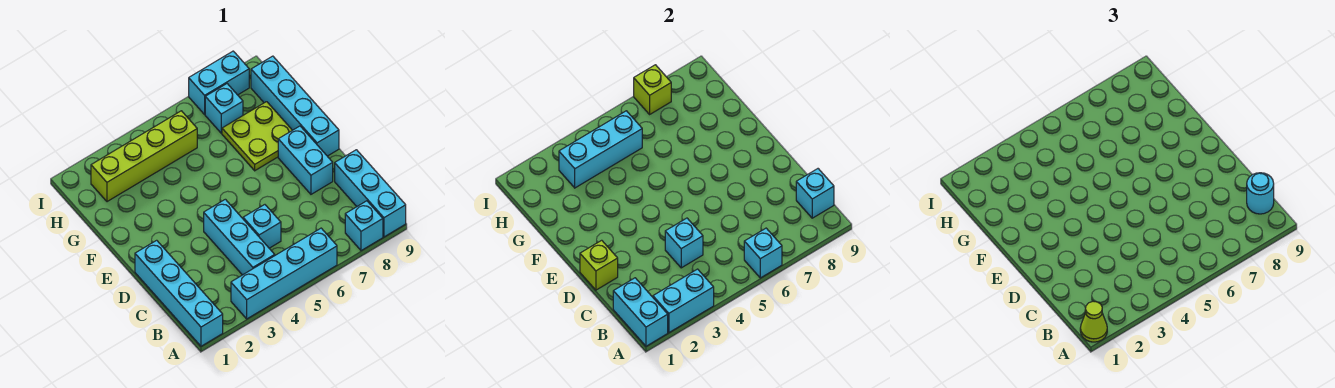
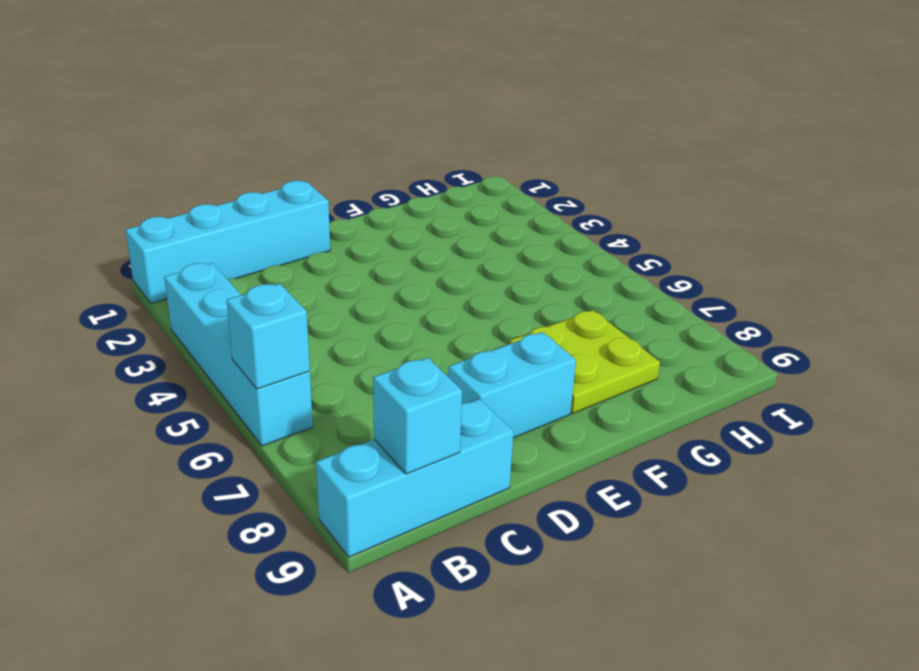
none -> cyan 1x1 brick [345,201,383,251]
none -> cyan 1x3 brick [204,199,275,275]
none -> cyan 1x1 brick [243,205,281,248]

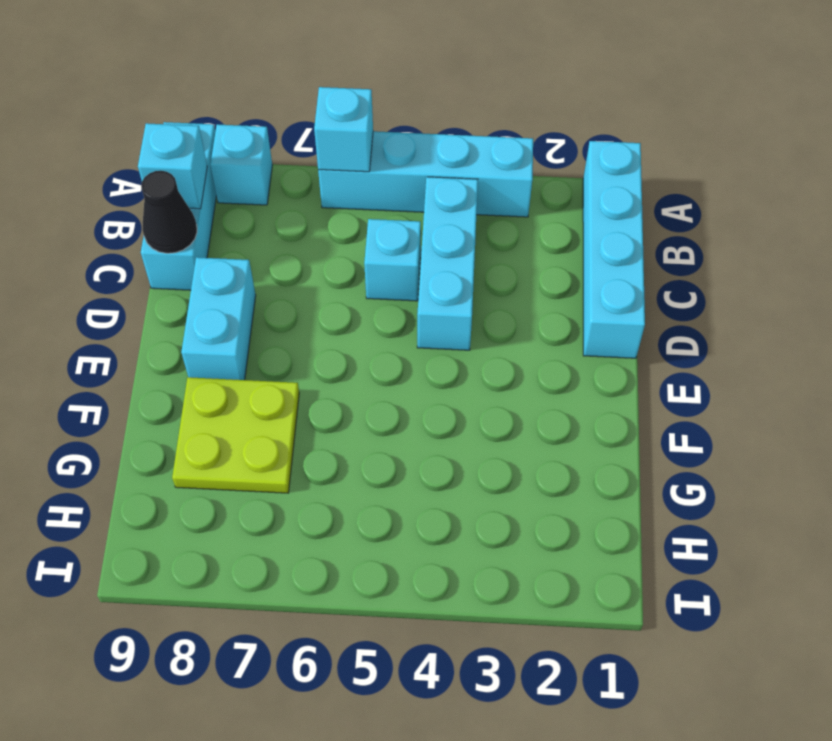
black 1x1 cone [141,171,197,253] -> none
none -> cyan 1x4 brick [251,56,339,156]
none -> lime 1x4 brick [91,111,197,202]
none -> cyan 1x1 brick [205,84,243,133]

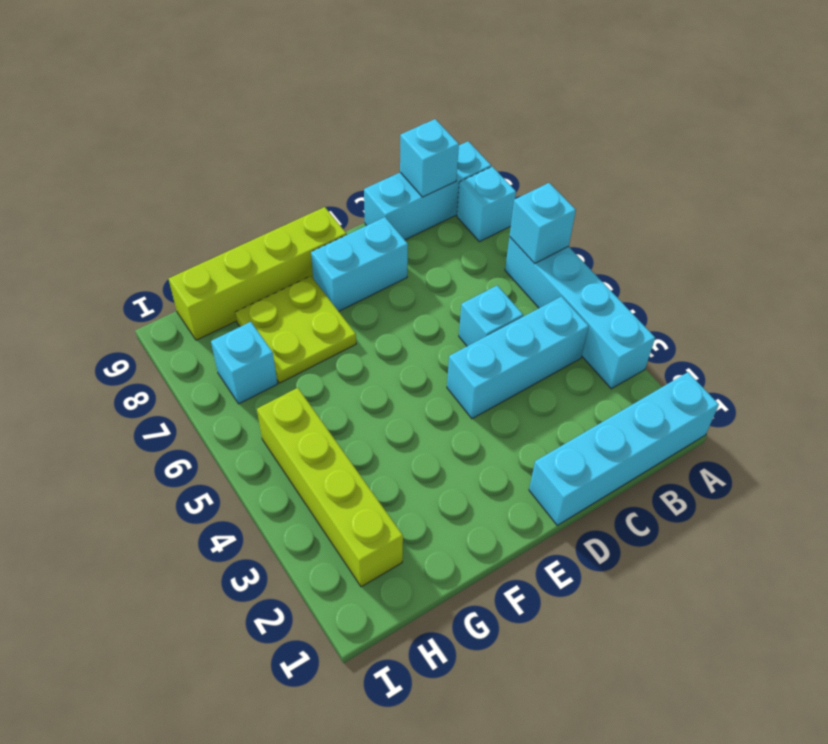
lime 1x4 brick [169,207,346,340] -> cyan 1x4 brick [251,56,339,156]
none -> cyan 1x2 brick [189,51,249,114]
none -> cyan 1x2 brick [613,278,668,346]
none -> cyan 1x2 brick [653,269,714,332]

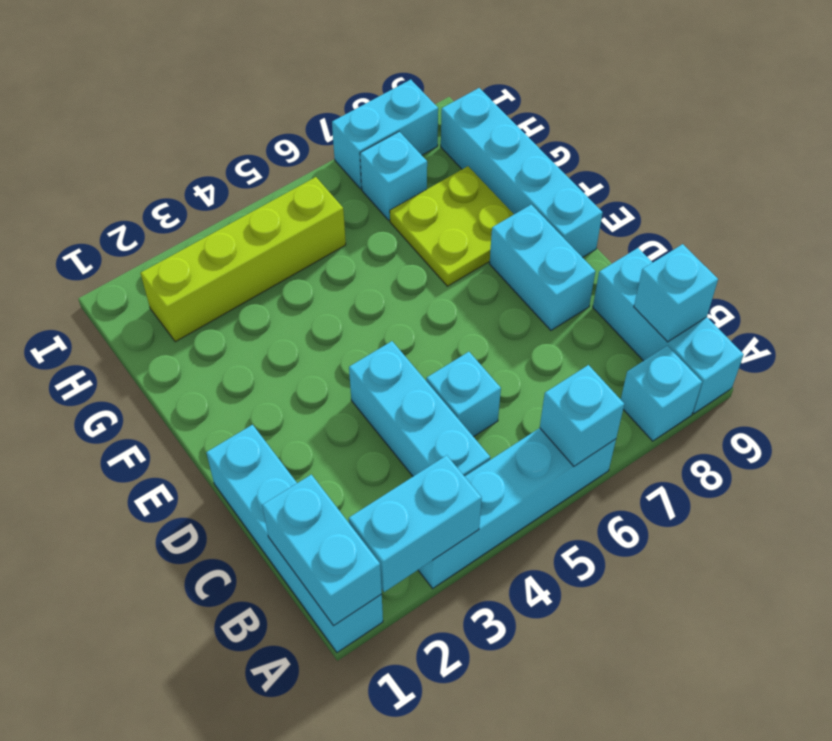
none -> cyan 1x1 brick [665,218,703,268]
none -> lime 1x1 brick [580,240,618,290]
none -> cyan 1x3 brick [559,111,642,188]

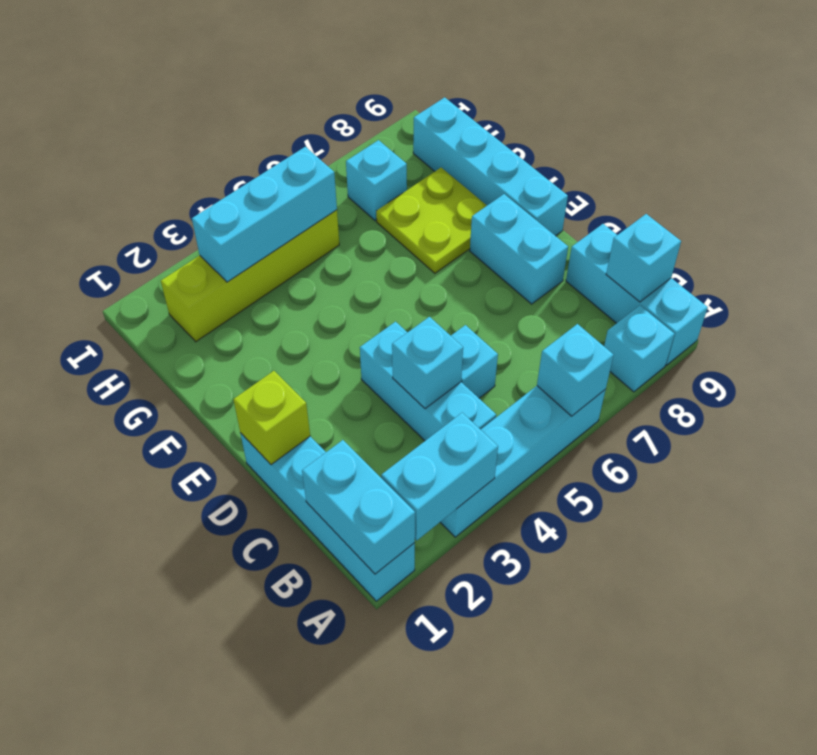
none -> cyan 1x2 brick [189,51,249,114]
none -> lime 1x1 brick [634,65,671,114]
none -> lime 1x1 cone [1080,301,1107,342]

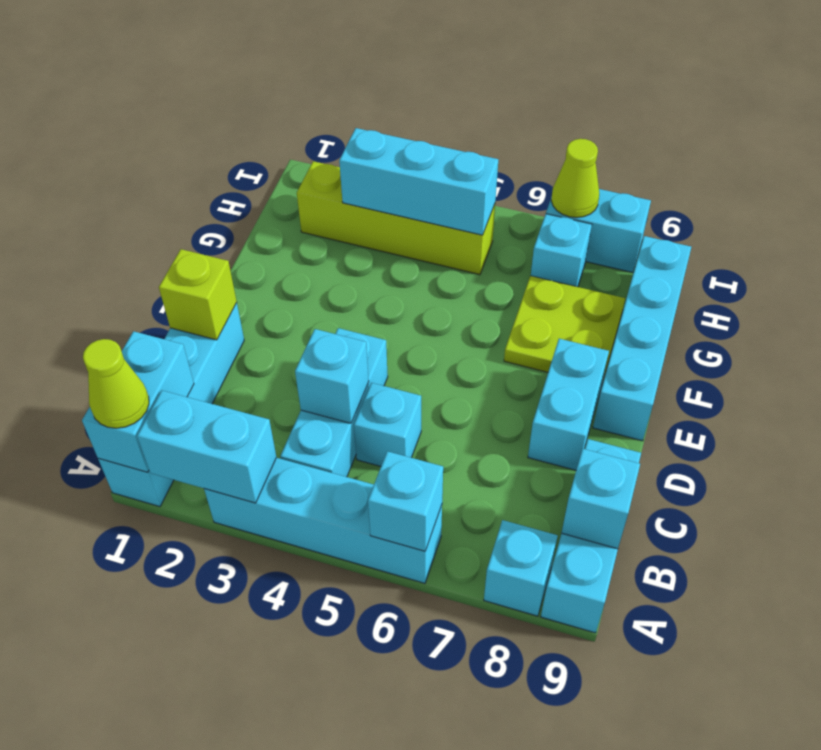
lime 1x1 cone [551,139,599,218] -> lime 1x1 brick [634,65,671,114]
none -> cyan 1x1 round brick [1247,173,1274,214]

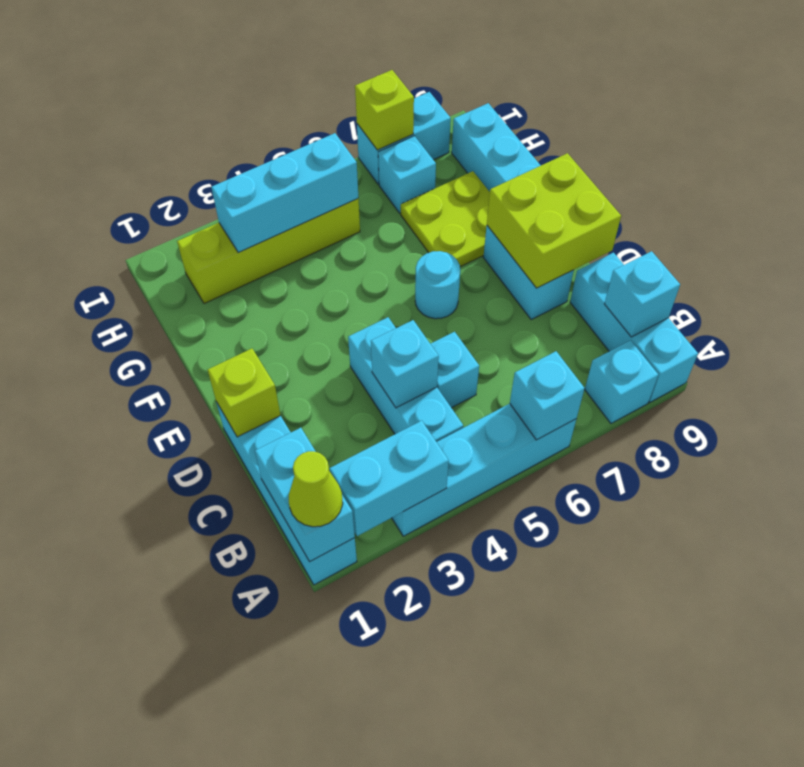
lime 2x2 brick [487,153,621,288] -> none
cyan 1x1 round brick [415,251,460,319] -> cyan 1x1 round brick moved to [1247,173,1274,214]

